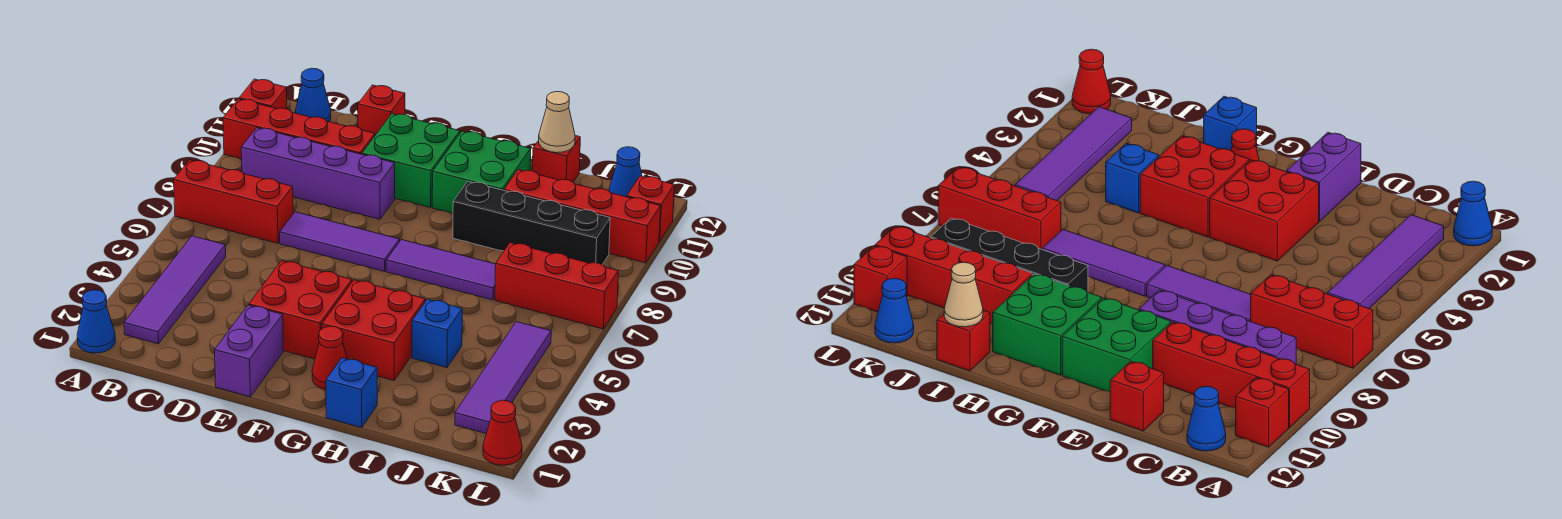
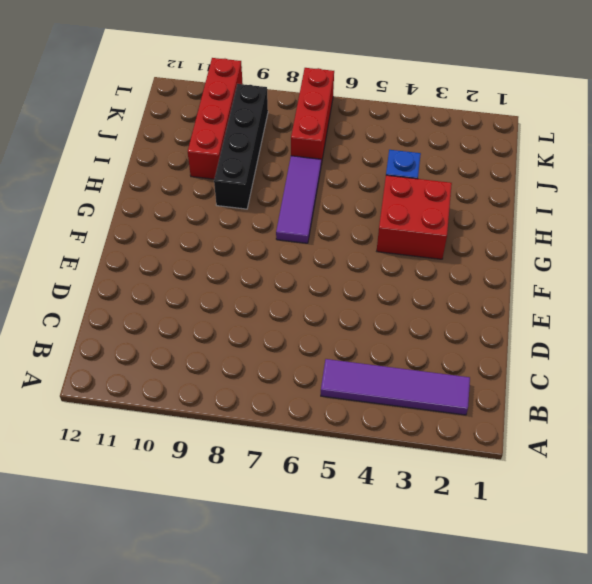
none -> blue 1x1 cone [77,290,115,353]
none -> red 1x3 brick [174,160,293,243]
none -> red 1x4 brick [223,99,375,159]

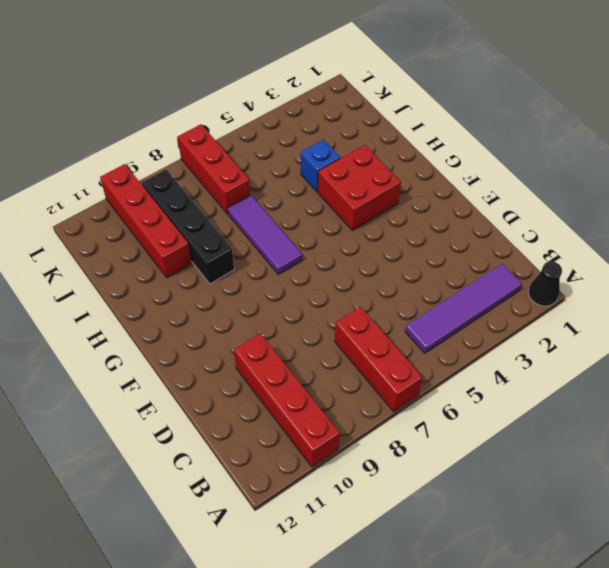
black 1x1 cone [528,261,562,306] -> blue 1x1 cone [77,290,115,353]
none -> red 1x1 brick [239,79,287,109]
none -> purple 1x4 brick [241,128,395,219]
none -> blue 1x1 cone [295,68,331,122]

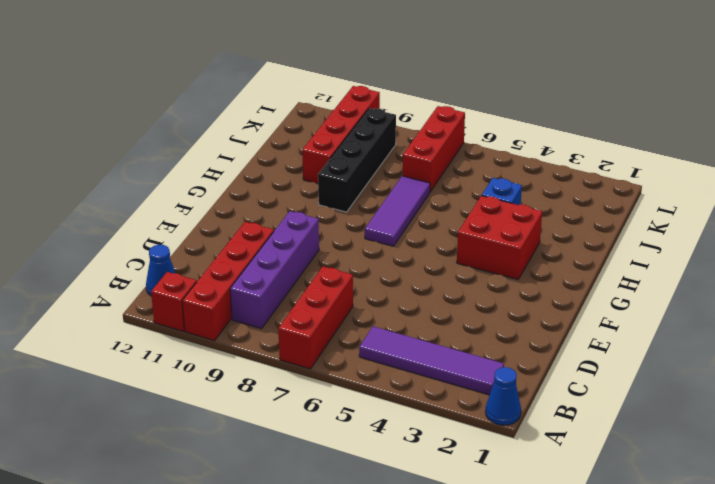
none -> purple 1x3 tile [280,212,400,271]
none -> red 1x1 brick [358,85,405,135]
none -> purple 1x2 brick [214,305,283,397]

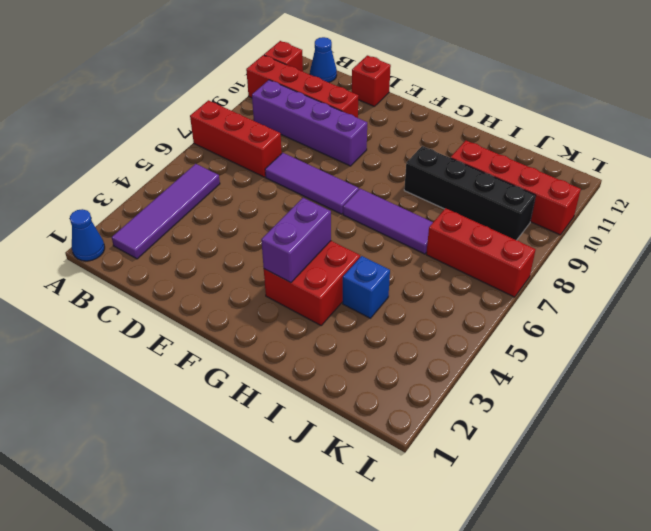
purple 1x2 brick [261,198,331,283] -> purple 1x2 brick moved to [214,305,283,397]
none -> red 2x2 brick [249,261,352,359]
none -> green 2x2 brick [362,114,460,208]
none -> red 1x1 cone [312,326,347,389]

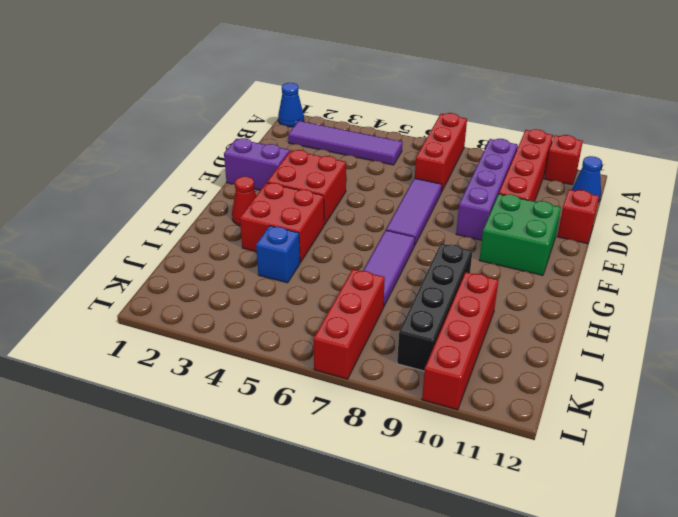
none -> green 2x2 brick [432,131,531,213]
none -> blue 1x1 brick [326,358,377,427]
none -> red 1x1 brick [533,136,580,182]

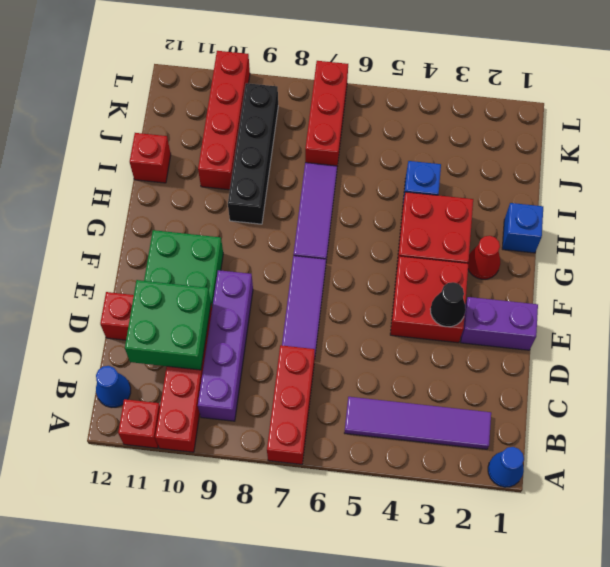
green 2x2 brick [125,280,211,370] -> green 2x2 brick moved to [432,131,531,213]
black 1x1 cone [430,282,466,327] -> none
none -> purple 1x4 tile [455,322,551,433]
none -> blue 1x1 cone [609,147,642,197]
none -> red 1x1 cone [483,400,522,465]

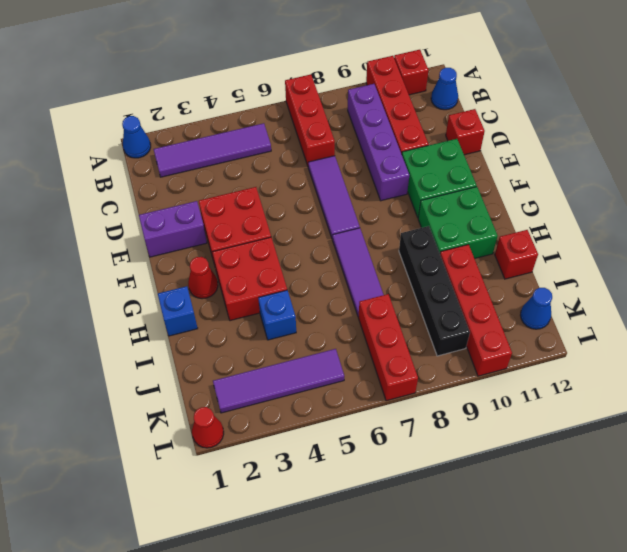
none -> red 1x1 brick [627,176,674,241]
none -> tan 1x1 cone [539,92,575,153]

